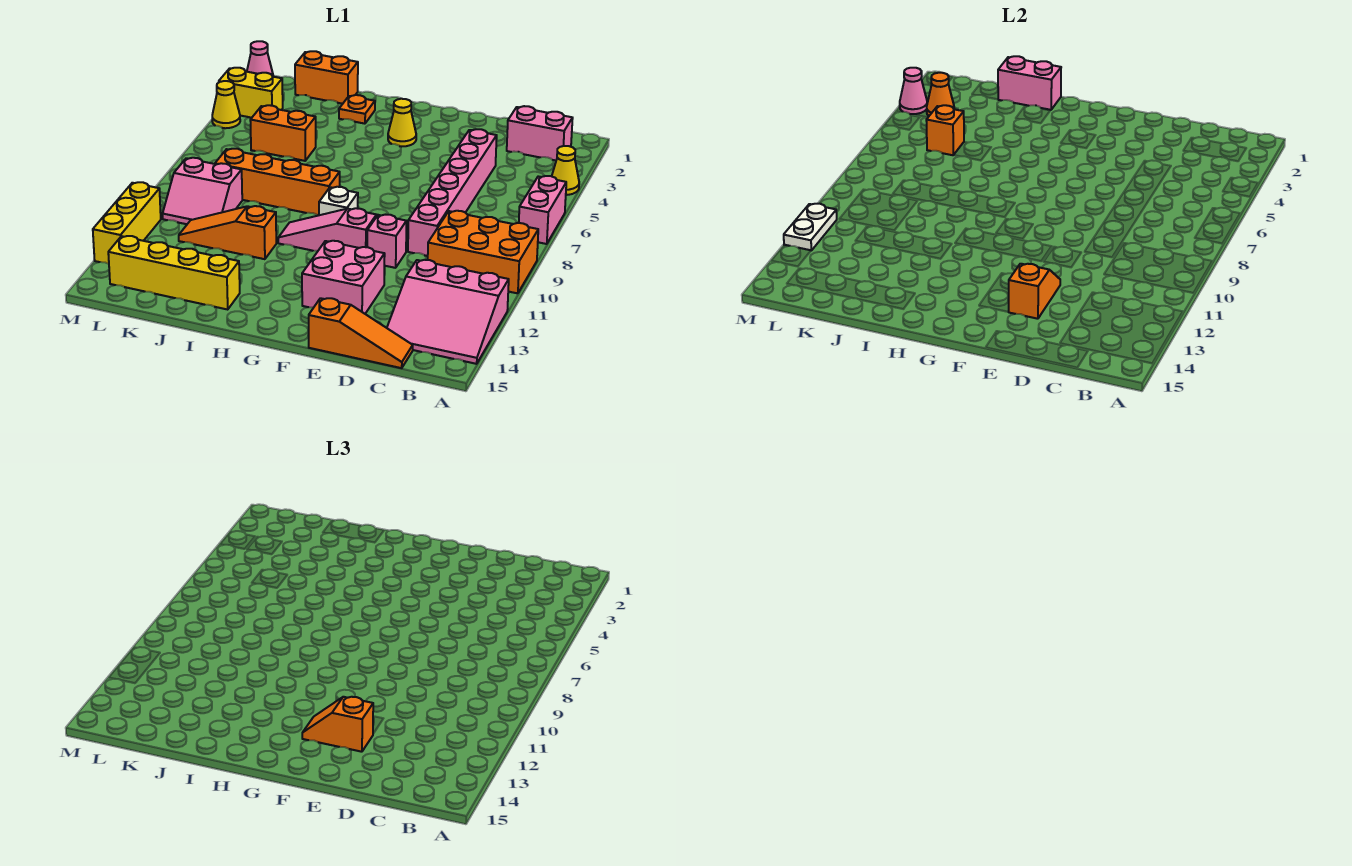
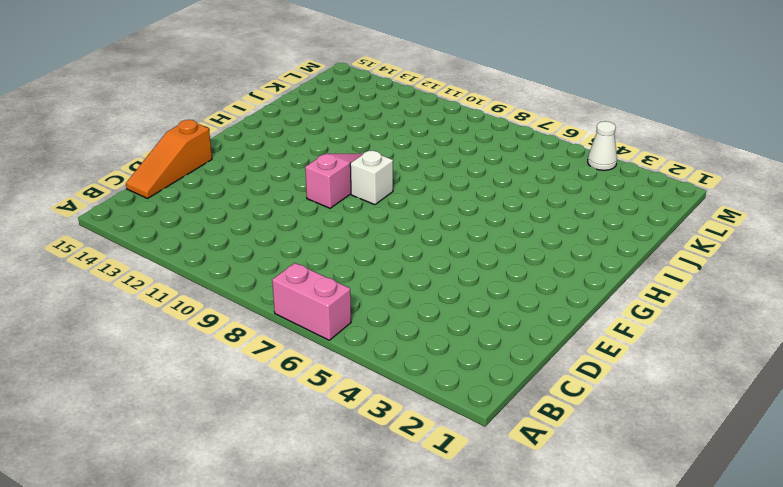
white 1x1 cone [588,121,617,170] -> yellow 1x1 cone [212,81,240,128]
none -> yellow 1x1 cone [552,146,579,195]
none -> orange 2x3 brick [428,211,538,293]
none -> pink 3x3 slope [387,260,509,364]
none -> pink 1x2 brick [507,106,573,160]

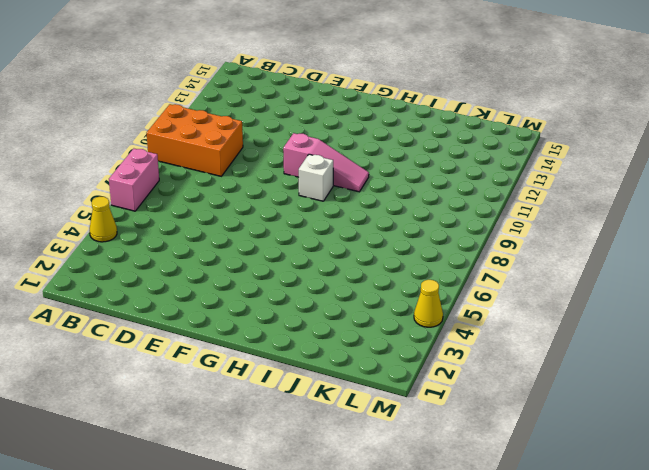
none -> pink 3x3 slope [387,260,509,364]
none -> pink 1x2 brick [507,106,573,160]
none -> orange 1x3 slope [309,298,413,368]
none -> pink 1x6 brick [408,129,497,256]

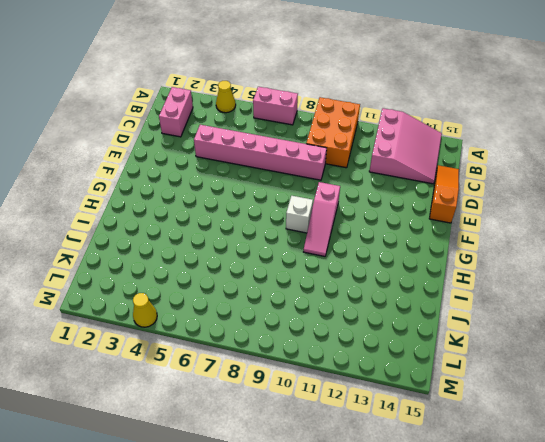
none -> pink 1x1 brick [367,215,407,268]
none -> pink 2x2 brick [302,241,385,314]
none -> yellow 1x1 cone [388,99,416,146]
none -> orange 1x4 brick [215,149,340,215]

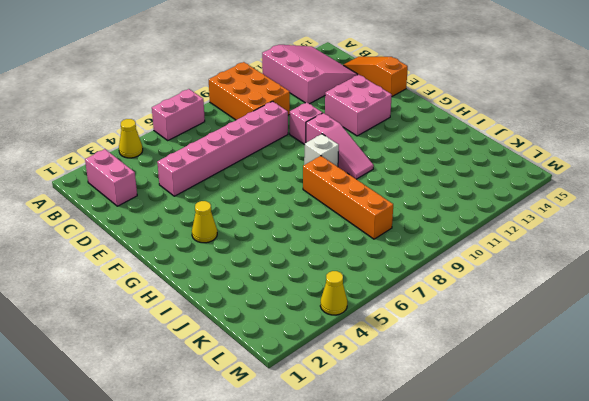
none -> orange 1x1 plate [339,95,375,124]
none -> orange 1x3 slope [179,206,276,259]
none -> yellow 1x4 brick [108,236,240,309]
none -> orange 1x2 brick [295,51,358,104]

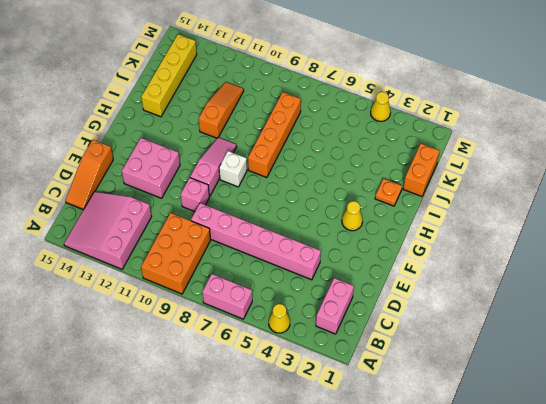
none -> orange 1x2 brick [250,105,316,161]
none -> pink 2x2 slope [163,158,242,224]
none -> yellow 1x2 brick [219,68,283,117]
none -> pink 1x1 cone [247,41,273,76]

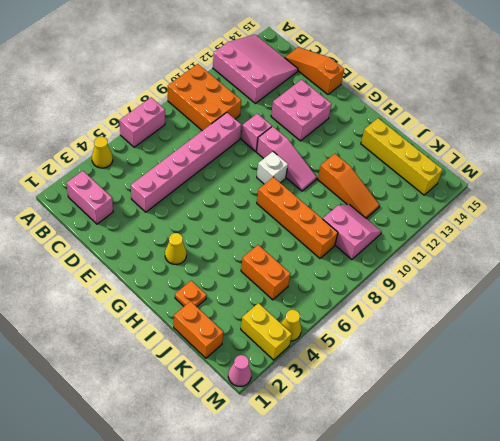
none -> yellow 1x3 brick [93,182,161,264]
none -> orange 1x2 slope [1009,264,1060,319]
none -> pink 1x2 brick [998,56,1061,110]
none -> orange 1x1 brick [926,105,964,155]

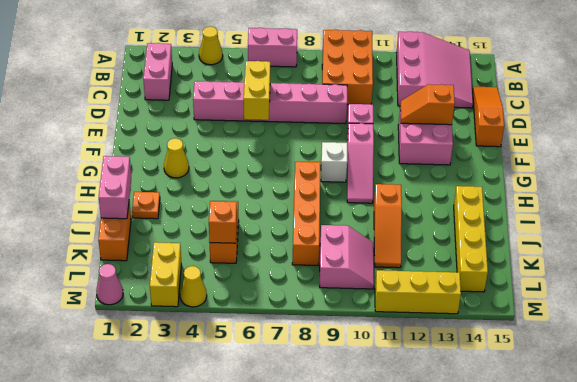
yellow 1x2 brick [244,61,270,120] -> none
none -> orange 1x1 cone [927,73,954,116]
none -> pink 1x1 cone [900,68,927,114]
none -> white 1x2 plate [784,204,837,251]
none -> orange 1x2 slope [302,697,373,752]

